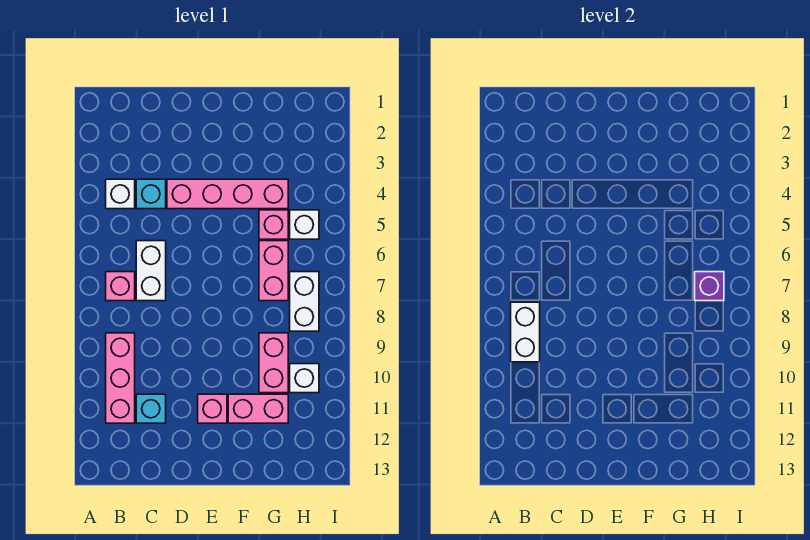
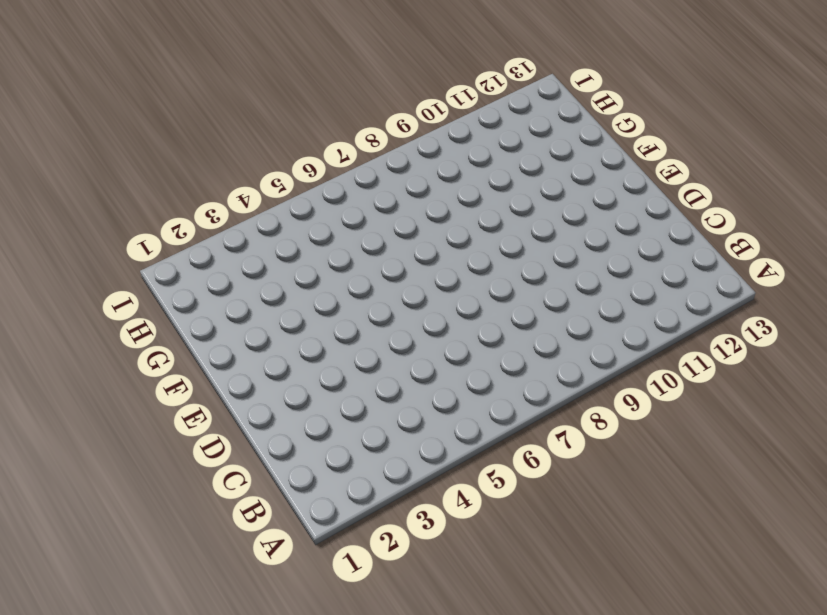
none -> white 1x1 brick [106,179,135,209]
none -> pink 1x1 brick [106,272,135,301]
none -> pink 1x3 brick [106,333,135,423]

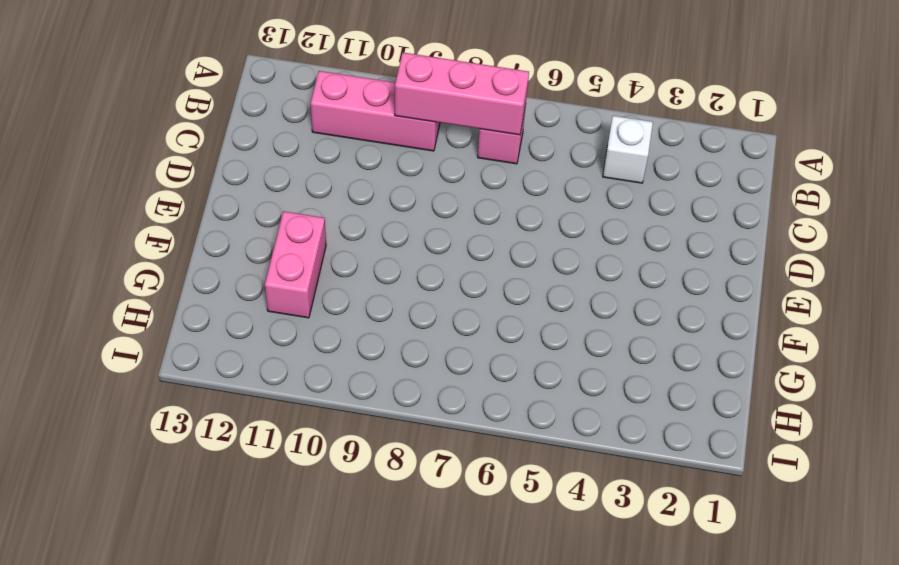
pink 1x3 brick [395,53,529,135] -> white 1x2 brick [511,302,540,362]
none -> cyan 1x1 brick [136,179,166,209]
none -> white 1x2 brick [136,241,166,301]
none -> cyan 1x1 brick [136,394,166,423]

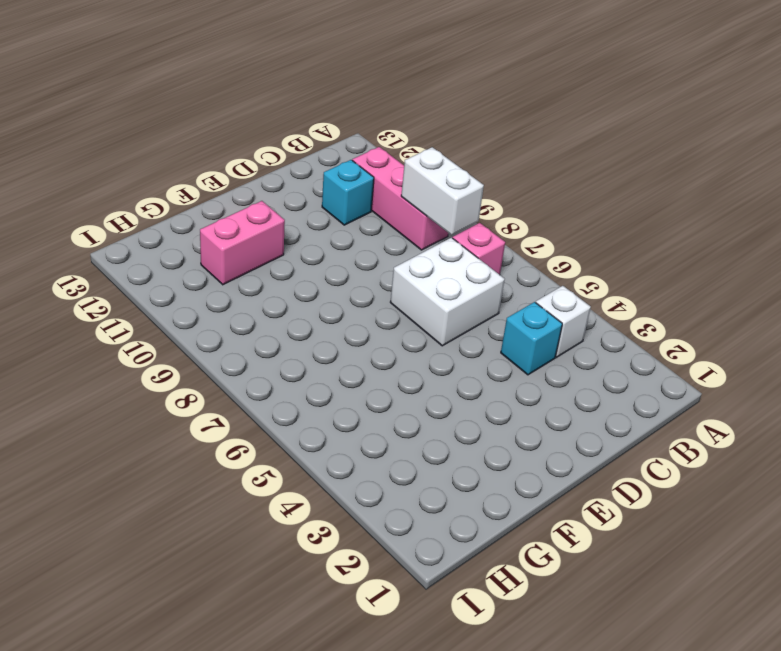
white 2x2 brick [390,238,505,346] -> white 1x2 brick [136,241,166,301]
none -> pink 1x4 brick [167,179,288,209]
none -> pink 1x1 brick [198,394,227,423]
none -> pink 1x1 brick [259,210,288,239]

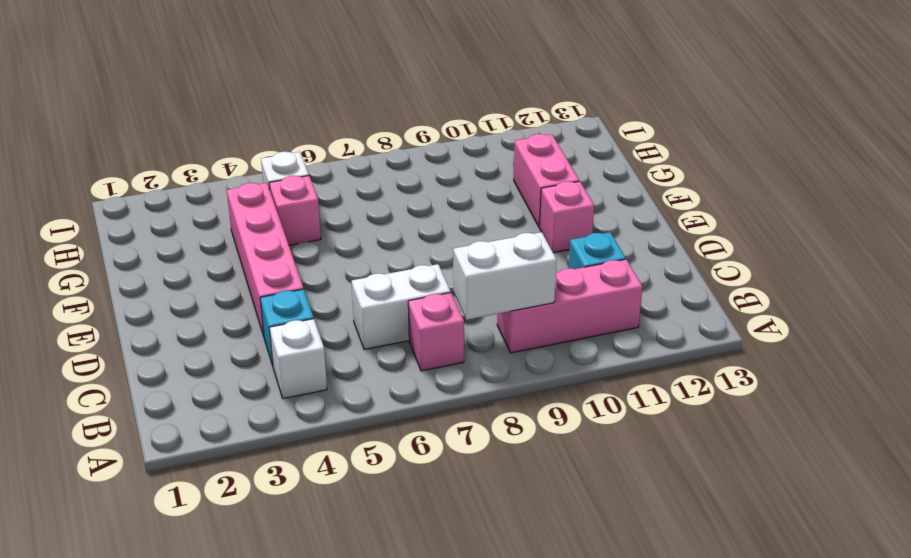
none -> pink 1x2 brick [259,241,288,301]
none -> pink 1x2 brick [259,333,288,393]
none -> white 1x2 brick [290,272,319,331]

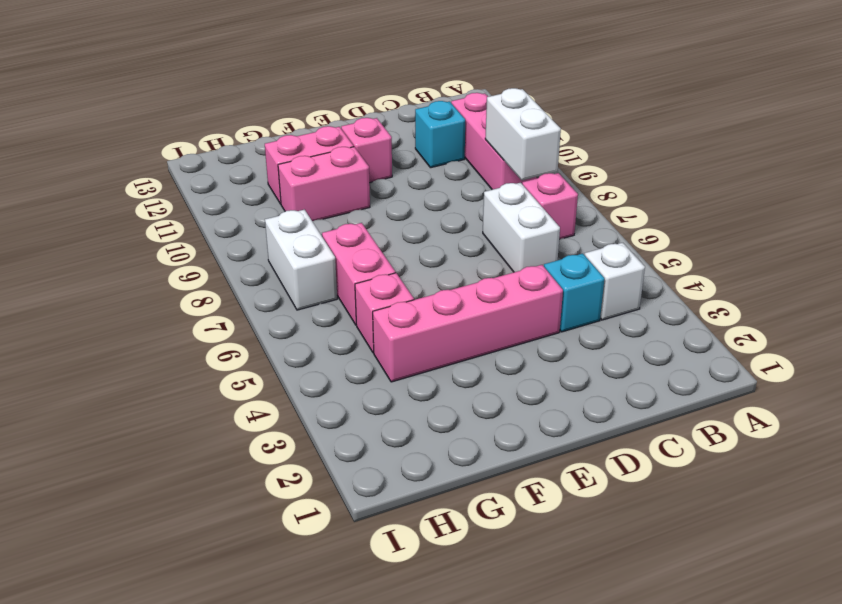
pink 1x2 brick [278,147,370,221] -> pink 1x2 brick turned to [259,333,288,393]
none -> white 1x1 brick [290,210,319,239]
none -> white 1x1 brick [290,364,319,393]
none -> purple 1x1 brick [695,272,724,301]

